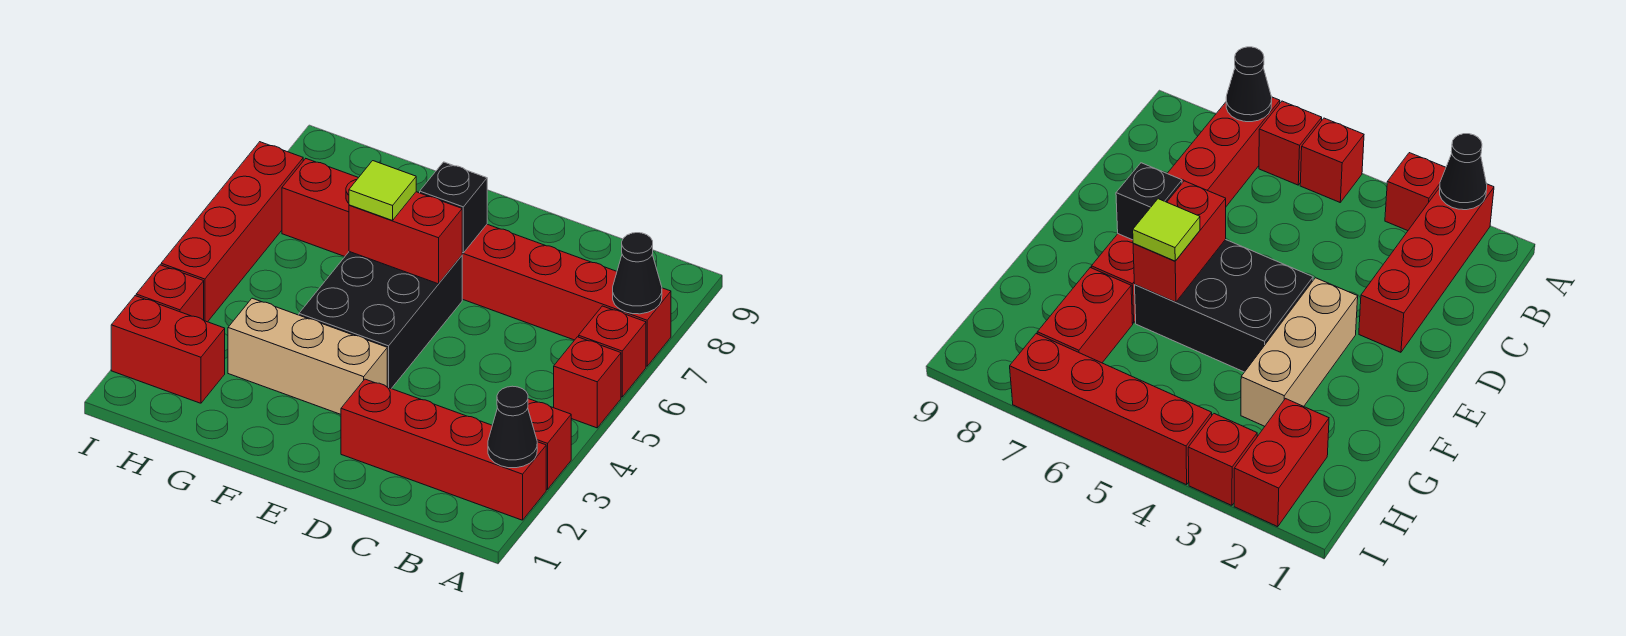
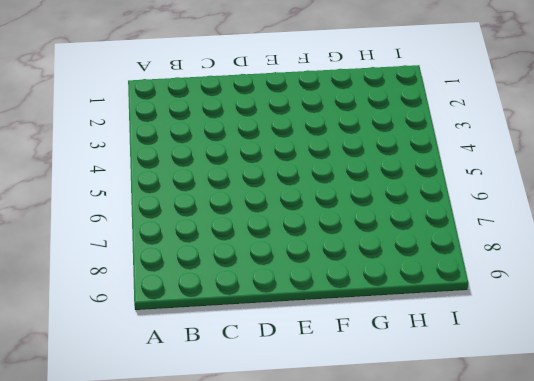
none -> red 1x4 brick [341,379,546,520]
none -> red 1x1 brick [528,399,571,490]
none -> red 1x1 brick [554,337,621,428]

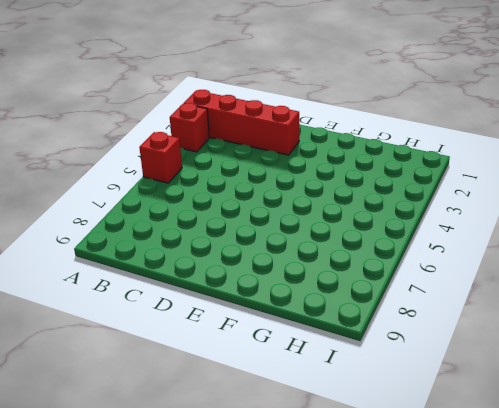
none -> red 1x1 brick [579,306,646,397]
none -> red 1x6 brick [462,224,671,366]
none -> tan 1x3 brick [228,298,387,414]

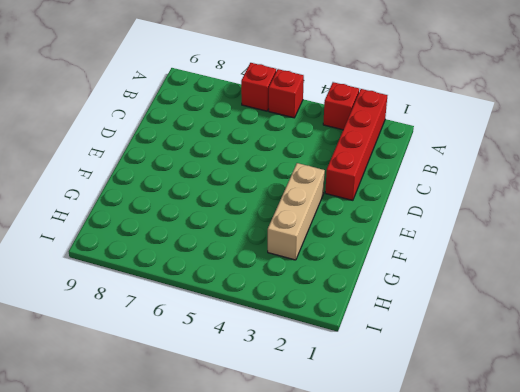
none -> red 1x6 brick [462,224,671,366]
none -> black 2x3 brick [299,252,462,389]
none -> red 1x2 brick [282,159,358,256]

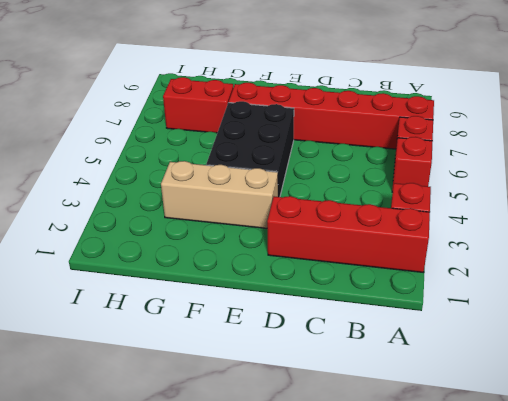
none -> red 1x2 brick [111,296,225,403]
none -> red 1x1 brick [136,265,204,320]
none -> red 1x4 brick [161,142,303,322]

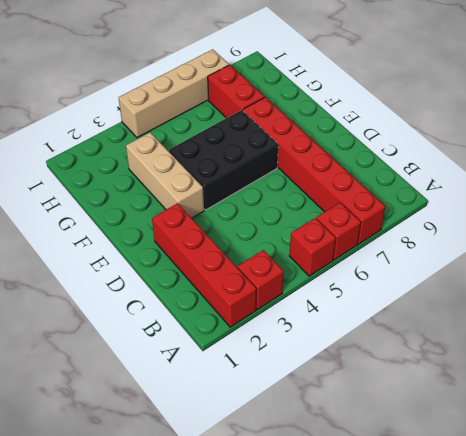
tan 1x4 brick [119,50,229,138] -> red 1x4 brick [161,142,303,322]
none -> red 1x2 brick [111,296,225,403]
none -> red 1x1 brick [136,265,204,320]
none -> black 1x1 cone [488,386,537,468]

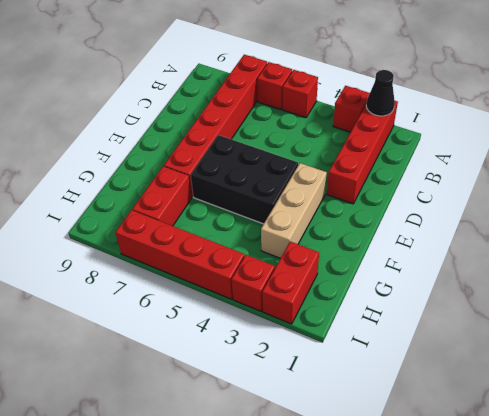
none -> black 1x1 cone [613,233,662,314]
none -> red 1x2 brick [349,192,462,284]
none -> black 1x1 brick [420,162,487,253]

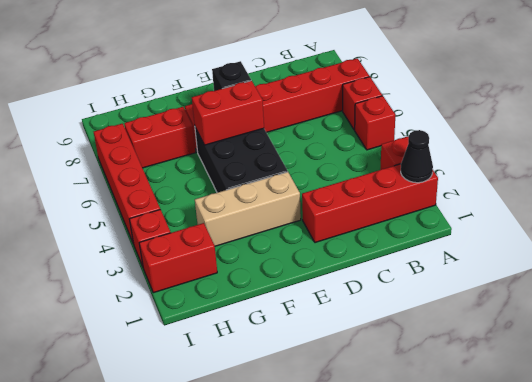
none -> black 1x1 cone [613,233,662,314]
none -> lime 1x1 tile [349,161,416,221]

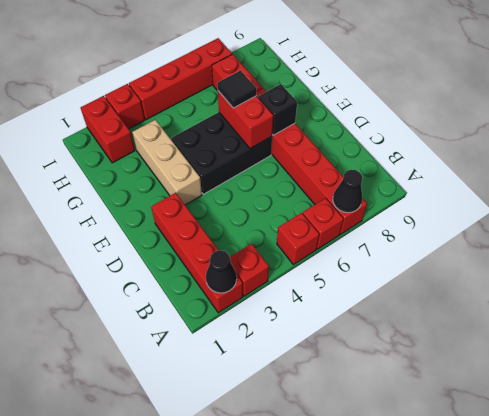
black 1x1 tile [217,71,257,108] -> lime 1x1 tile [349,161,416,221]

